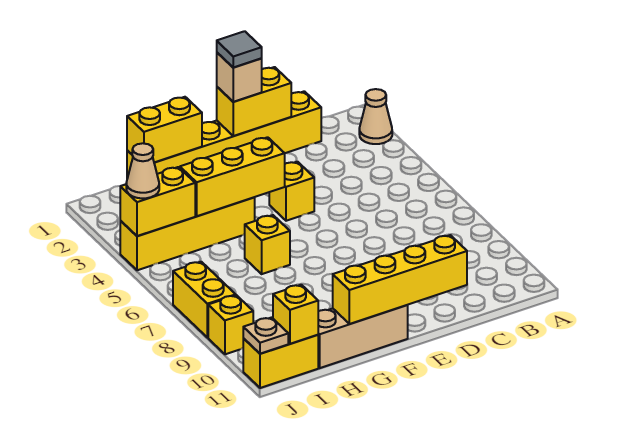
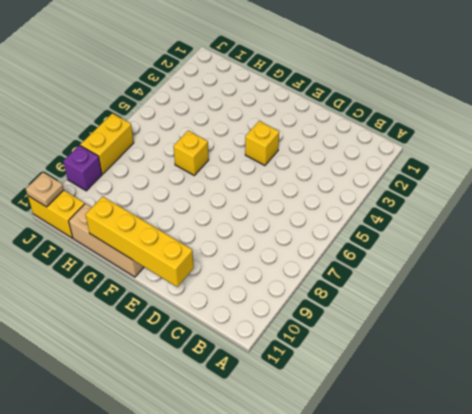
purple 1x1 brick [63,145,102,191] -> yellow 1x1 brick [208,295,253,354]
none -> tan 1x1 cone [359,89,392,144]
none -> yellow 1x6 brick [127,91,321,179]
none -> yellow 1x4 brick [120,197,255,270]

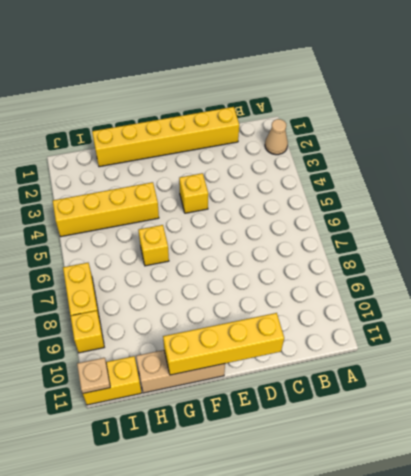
none -> yellow 1x2 brick [217,67,291,136]
none -> yellow 1x3 brick [180,137,285,216]
none -> yellow 1x2 brick [127,97,202,163]

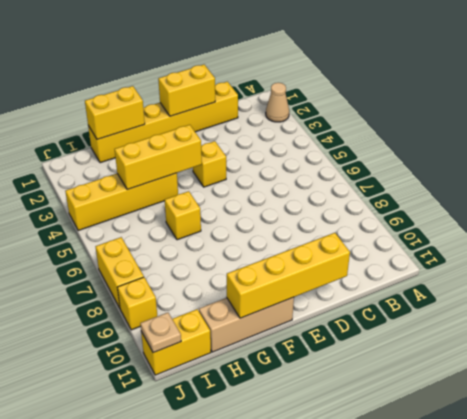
none -> yellow 1x2 brick [120,167,195,236]
none -> yellow 1x1 brick [273,285,318,344]
none -> tan 1x1 brick [217,53,262,102]

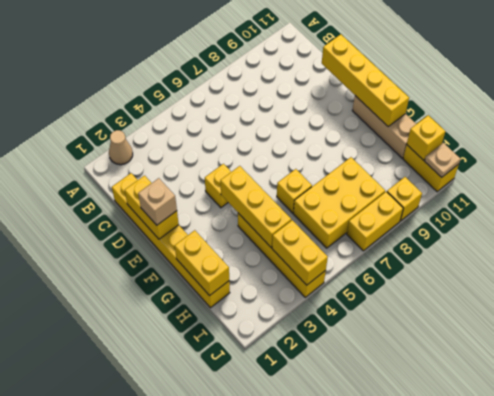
yellow 2x3 brick [293,157,385,248] -> none
none -> tan 1x1 cone [126,143,159,198]
none -> grey 1x1 tile [217,31,262,68]

